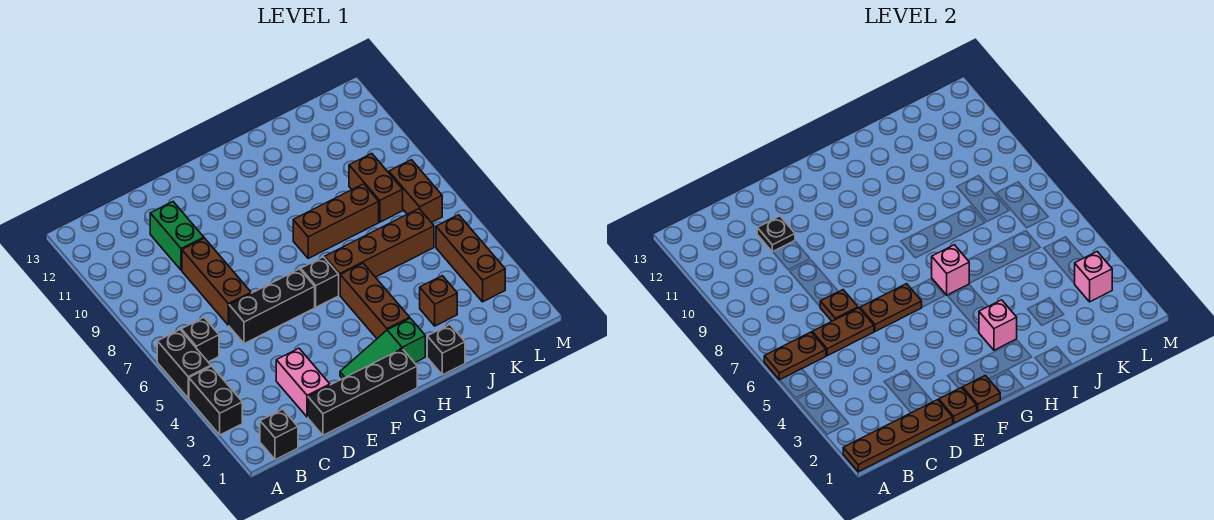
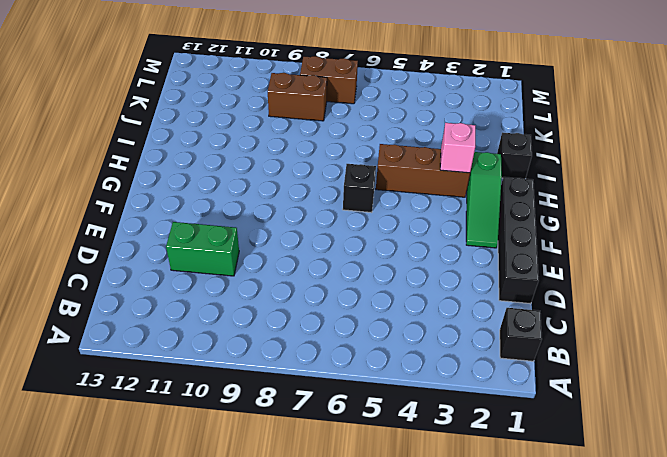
none -> black 1x2 brick [189,366,242,435]
none -> black 1x2 brick [157,330,211,398]
none -> black 1x1 brick [181,318,219,362]
none -> pink 1x2 brick [276,348,330,417]

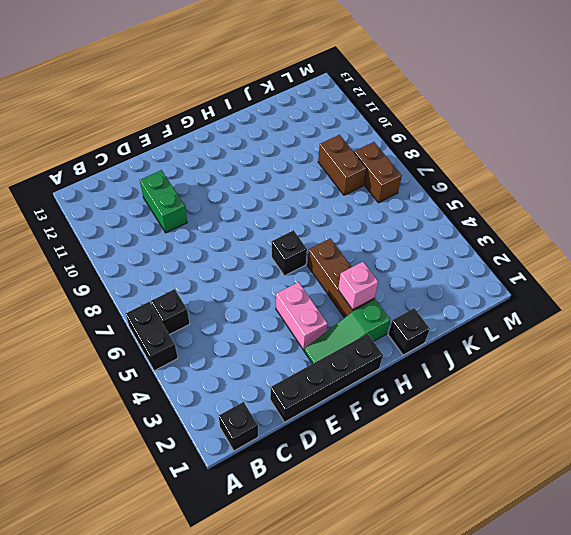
pink 1x2 brick [276,282,328,350] -> pink 1x2 brick moved to [276,348,330,417]
none -> black 1x2 brick [189,366,242,435]
none -> black 1x3 brick [229,269,315,344]
none -> brown 1x3 brick [182,238,251,325]
none -> brown 1x4 brick [325,209,434,295]

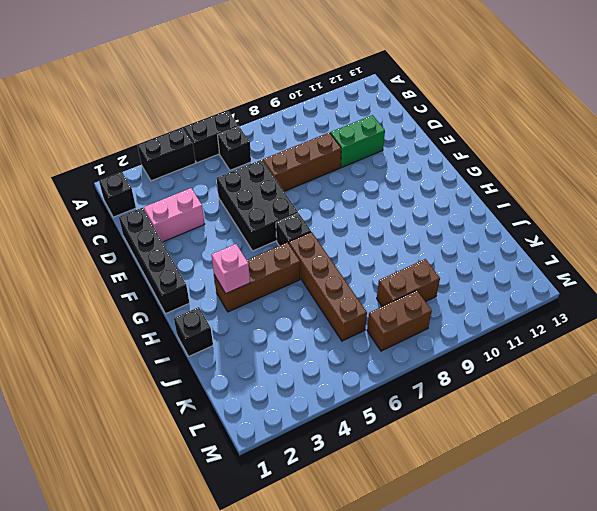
black 2x3 brick [216,160,298,251] -> black 1x3 brick [229,269,315,344]
none -> green 1x3 slope [340,318,425,379]
none -> brown 1x3 brick [293,184,379,258]
none -> brown 1x1 brick [420,276,457,326]
none -> brown 1x3 brick [436,215,505,302]

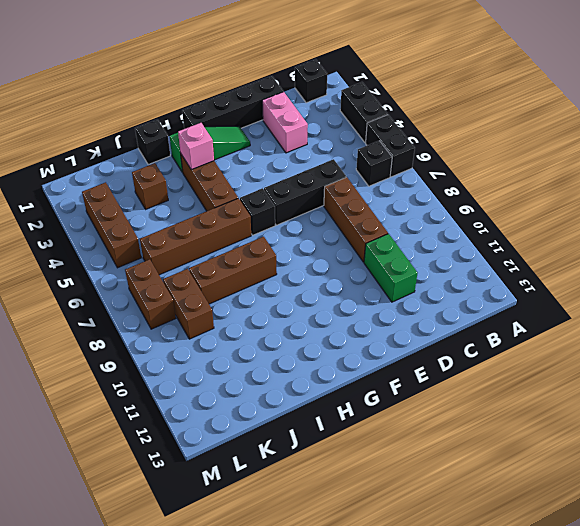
none -> brown 1x4 plate [843,400,953,472]
none -> brown 1x2 plate [764,332,826,380]
none -> brown 1x2 plate [812,308,874,356]
none -> brown 1x1 plate [820,290,858,321]

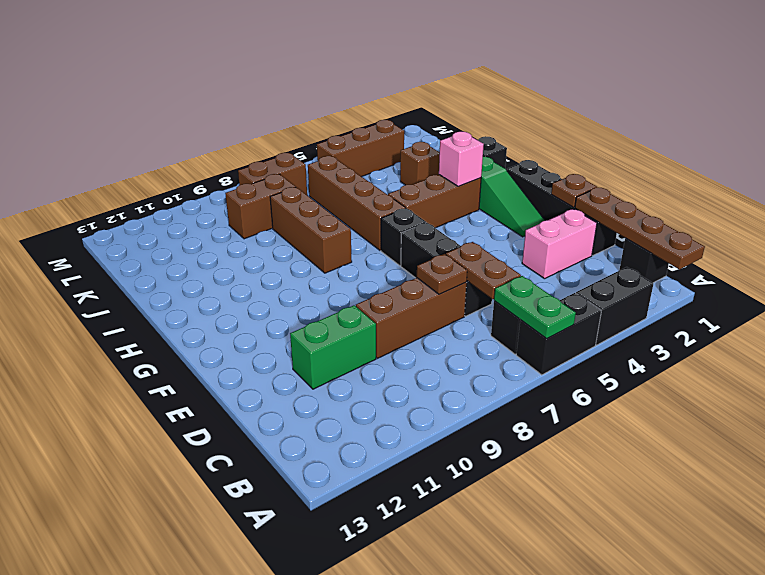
green 1x2 plate [494,276,576,338] -> brown 1x2 plate [764,332,826,380]
none -> black 1x1 plate [757,216,795,252]
none -> brown 1x2 plate [860,284,922,331]
none -> brown 1x1 plate [963,375,1000,411]
none -> pink 1x1 brick [932,245,969,295]

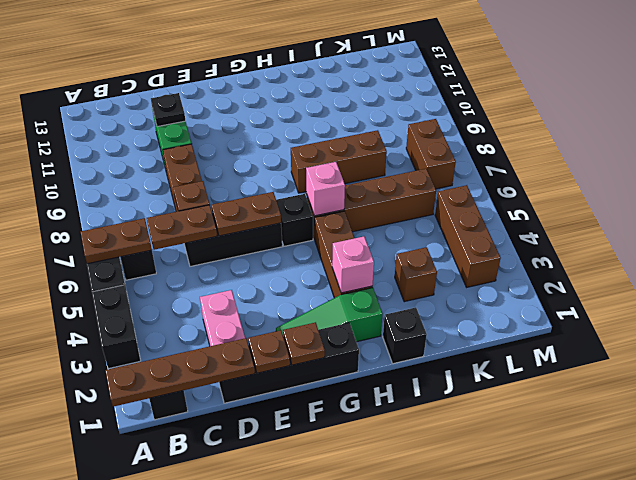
none -> brown 1x2 brick [349,153,403,222]
none -> pink 1x1 brick [1075,252,1112,302]

